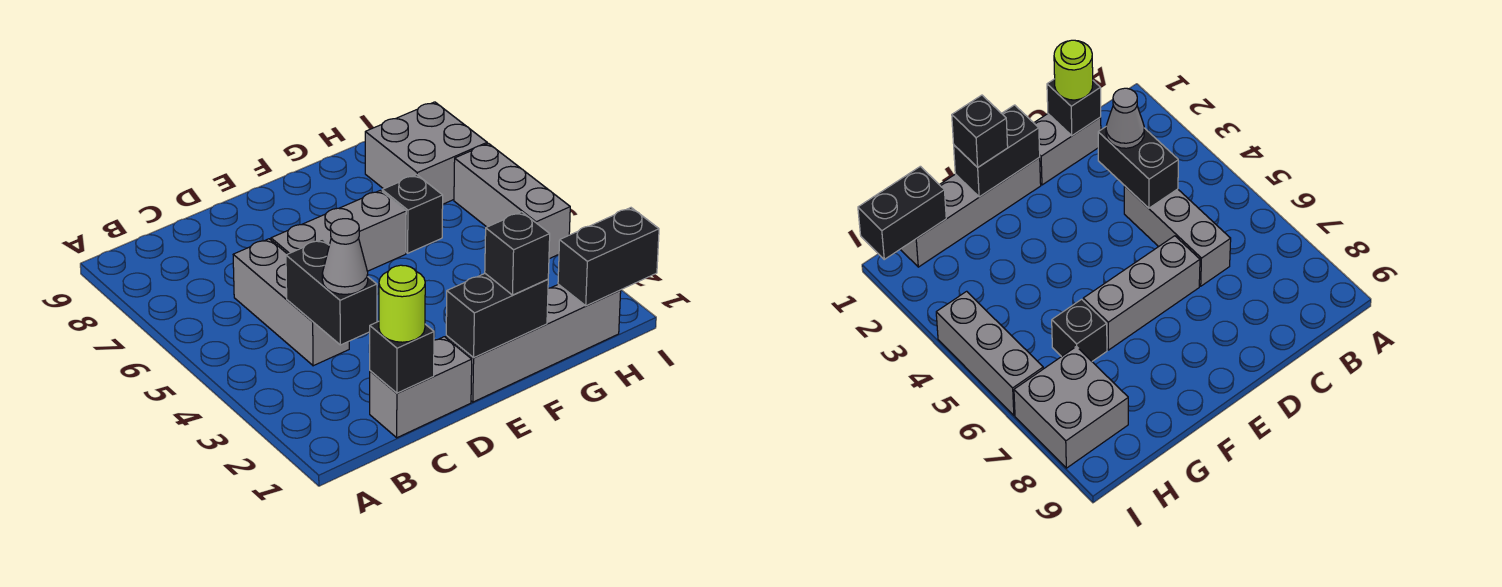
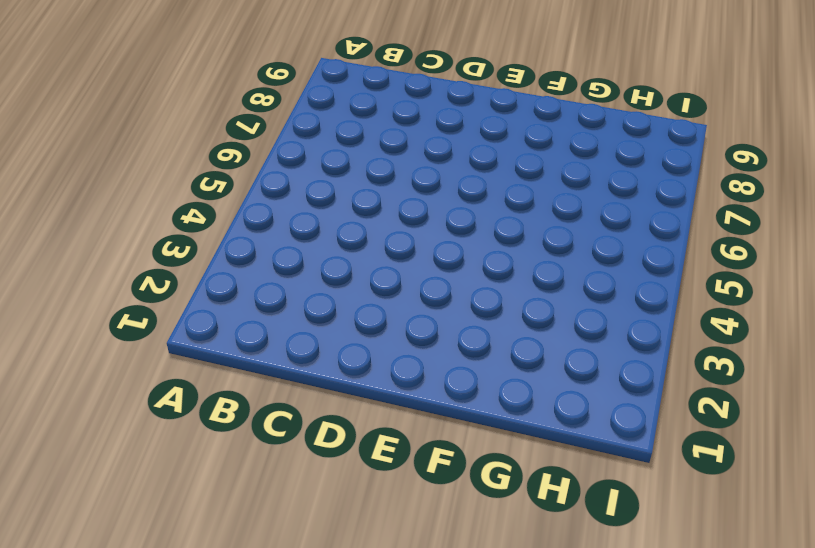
none -> grey 1x2 brick [370,337,472,438]
none -> grey 1x3 brick [233,239,349,366]
none -> grey 1x3 brick [271,190,406,271]

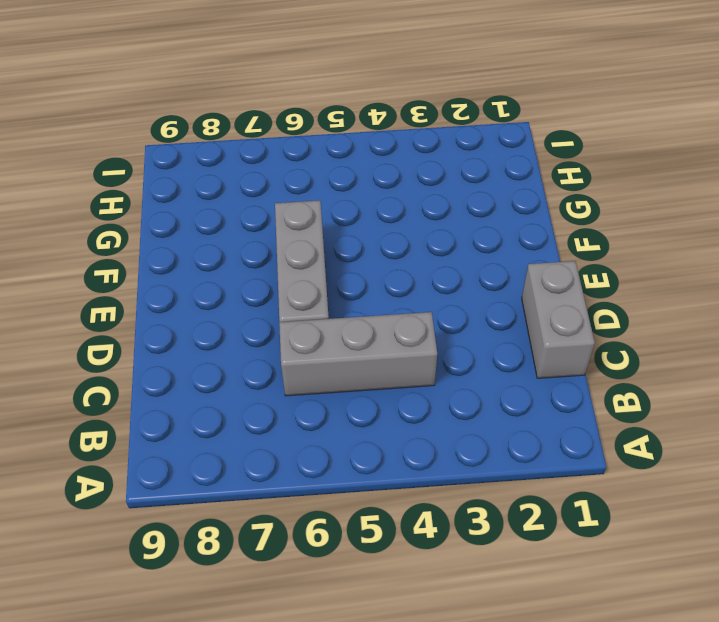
none -> grey 1x4 brick [446,284,621,402]
none -> black 1x1 brick [382,175,443,253]
none -> grey 2x2 brick [365,102,487,204]

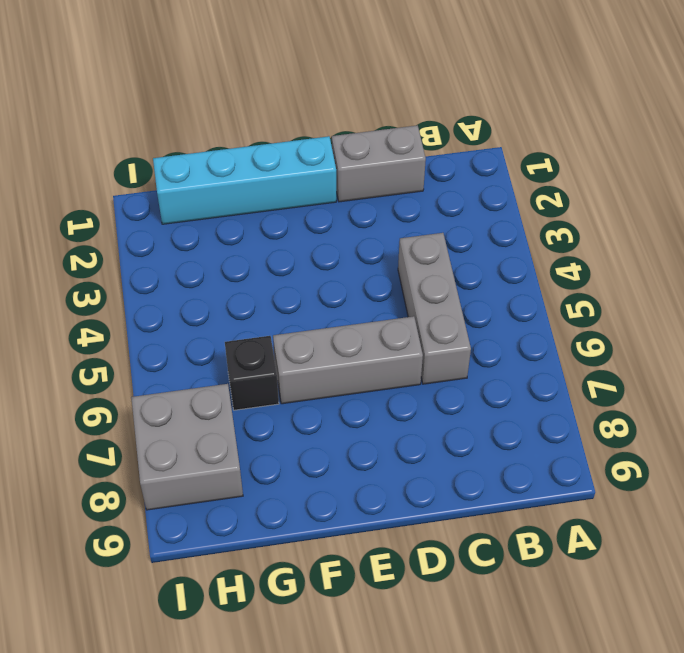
cyan 1x4 brick [153,136,336,224] -> grey 1x4 brick [446,284,621,402]
none -> grey 1x3 brick [454,143,570,259]
none -> black 1x1 brick [369,321,434,393]
none -> black 1x2 brick [286,239,377,345]

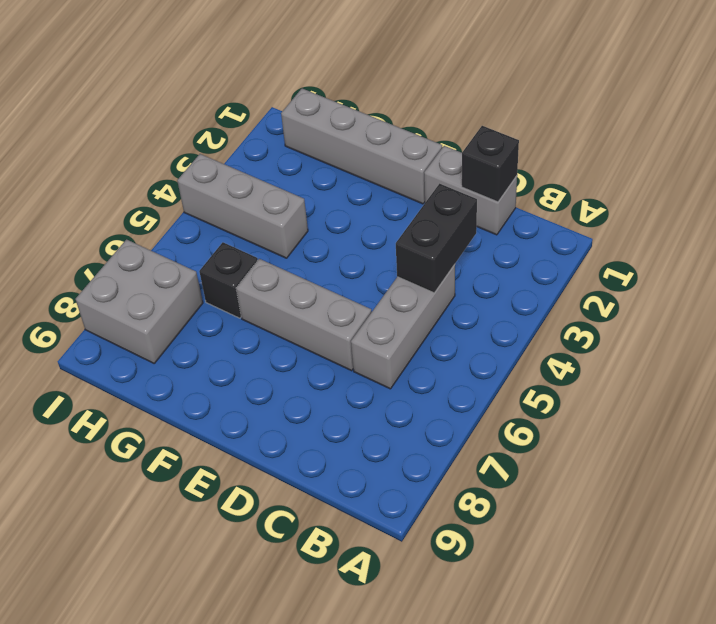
grey 1x3 brick [177,154,308,258] -> grey 1x3 brick turned to [454,143,570,259]
none -> black 1x2 brick [446,274,548,357]
none -> black 1x2 brick [558,208,659,306]
none -> lime 1x1 round brick [379,265,425,342]

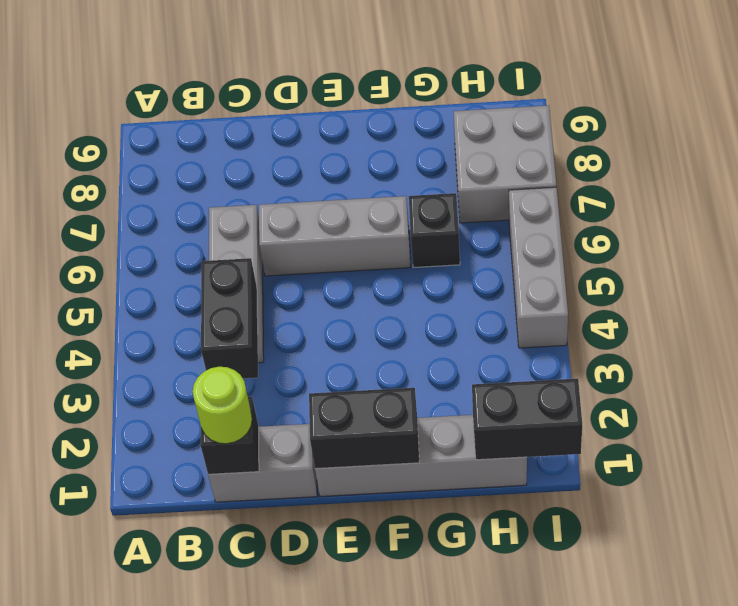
none -> grey 1x1 cone [322,219,368,294]
none -> black 1x1 brick [485,212,550,295]

